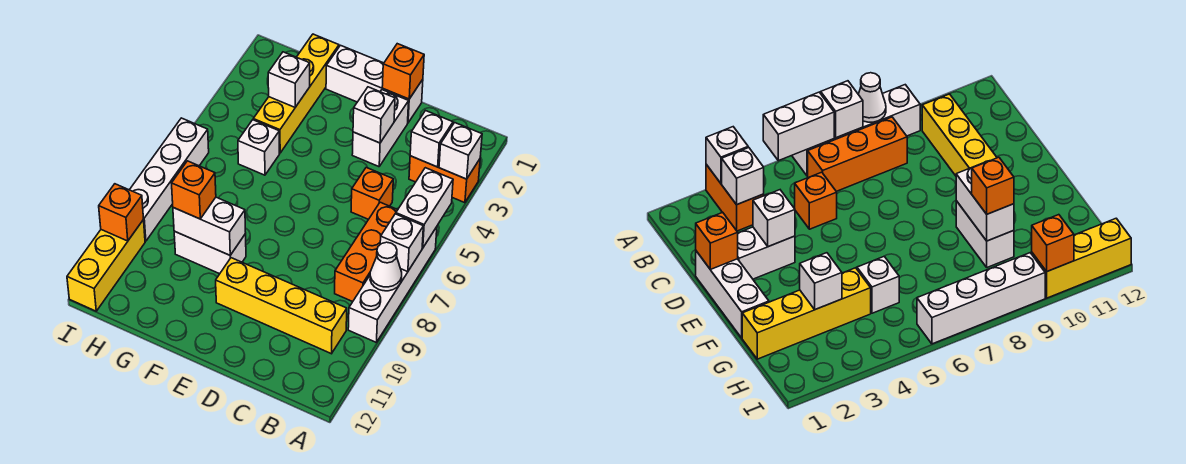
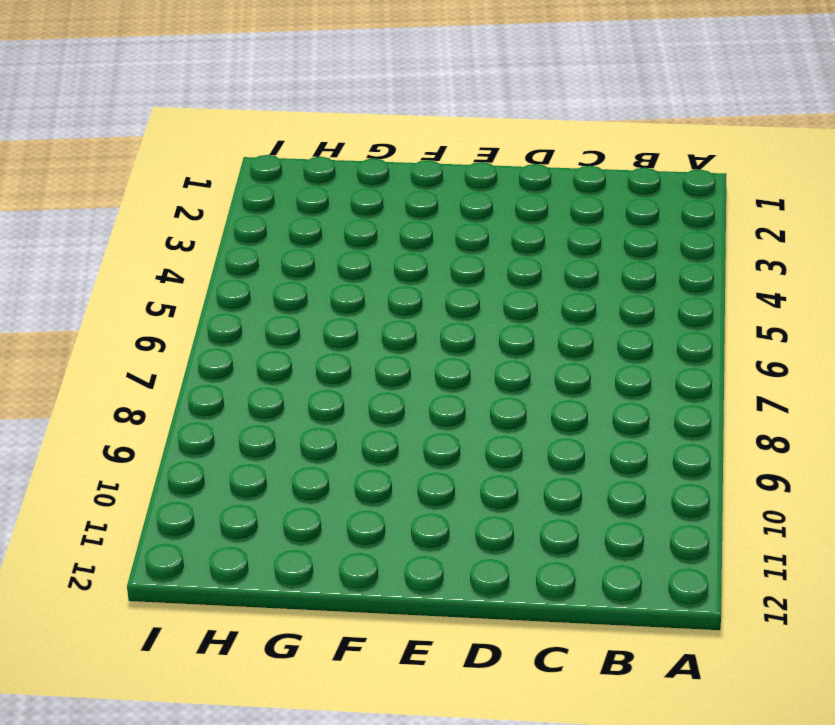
none -> orange 1x2 brick [409,156,480,203]
none -> white 1x4 brick [348,227,437,342]
none -> orange 1x3 brick [335,202,397,302]

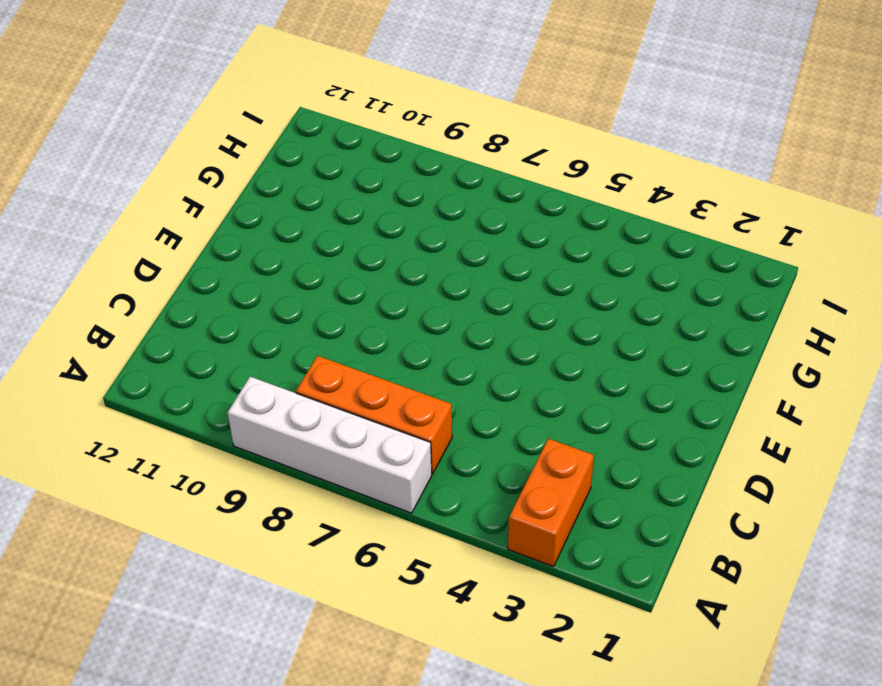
none -> yellow 1x4 brick [216,258,347,354]
none -> orange 1x1 brick [351,168,393,219]
none -> white 1x3 brick [326,45,423,122]

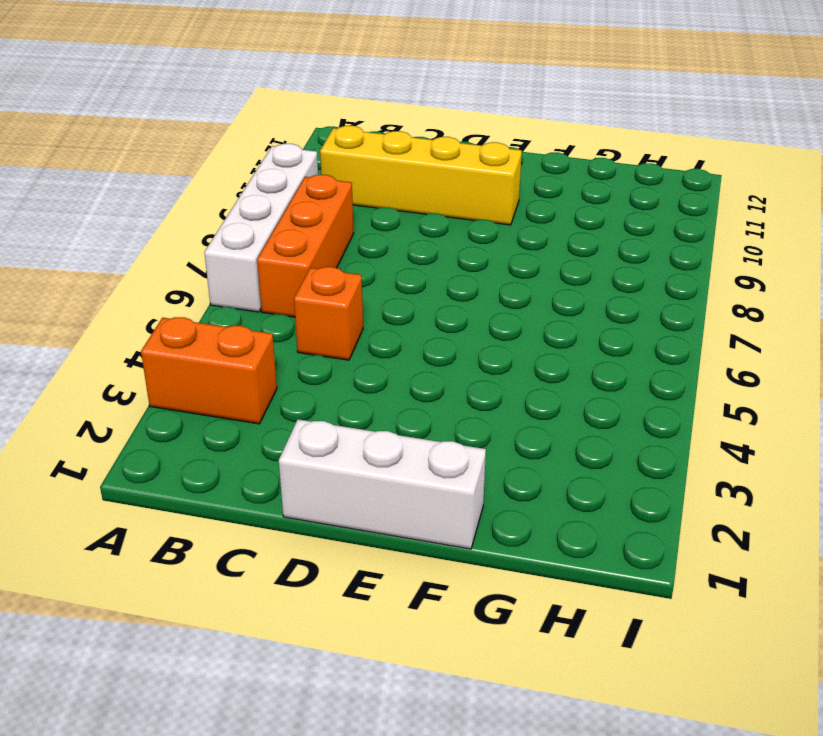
none -> white 1x2 brick [352,90,409,167]
none -> white 1x2 brick [174,231,246,274]
none -> yellow 1x4 brick [253,34,339,153]

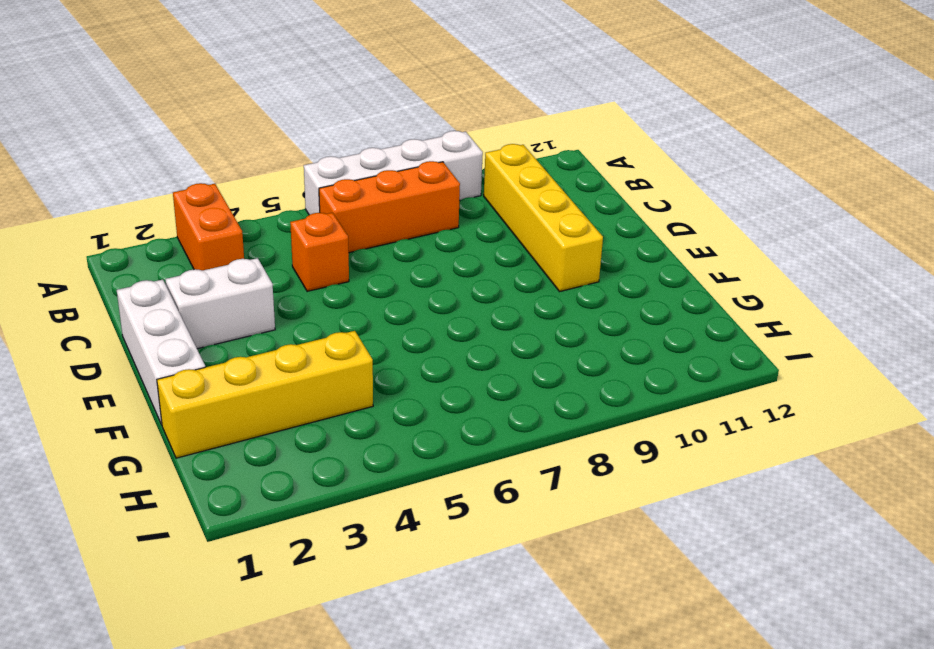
none -> white 1x2 brick [174,231,246,274]
none -> white 1x1 brick [238,120,279,175]
none -> white 1x4 brick [130,118,209,241]

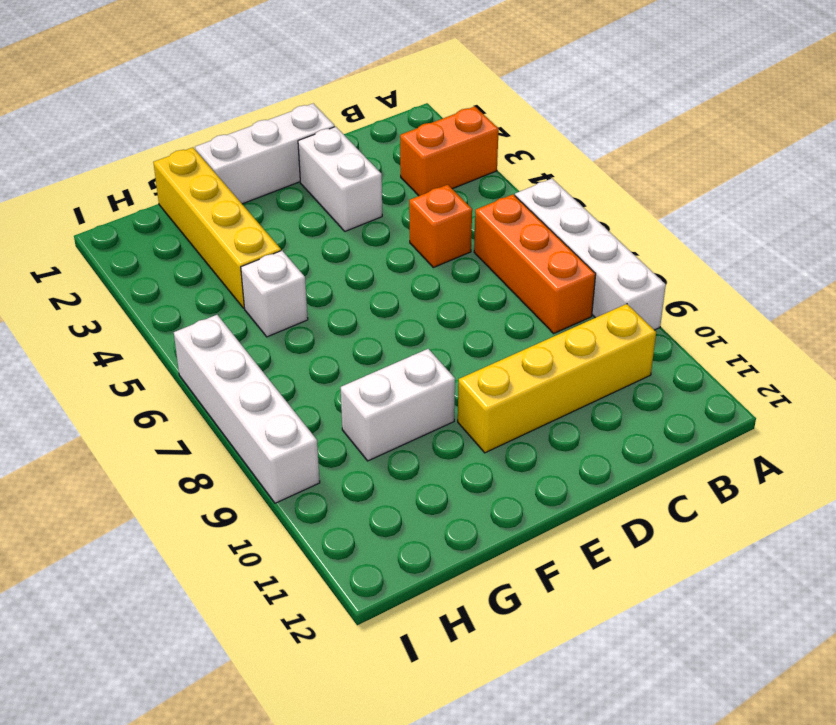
none -> yellow 1x3 brick [67,220,145,311]
none -> white 1x1 brick [439,123,482,179]
none -> white 1x2 brick [396,168,453,248]

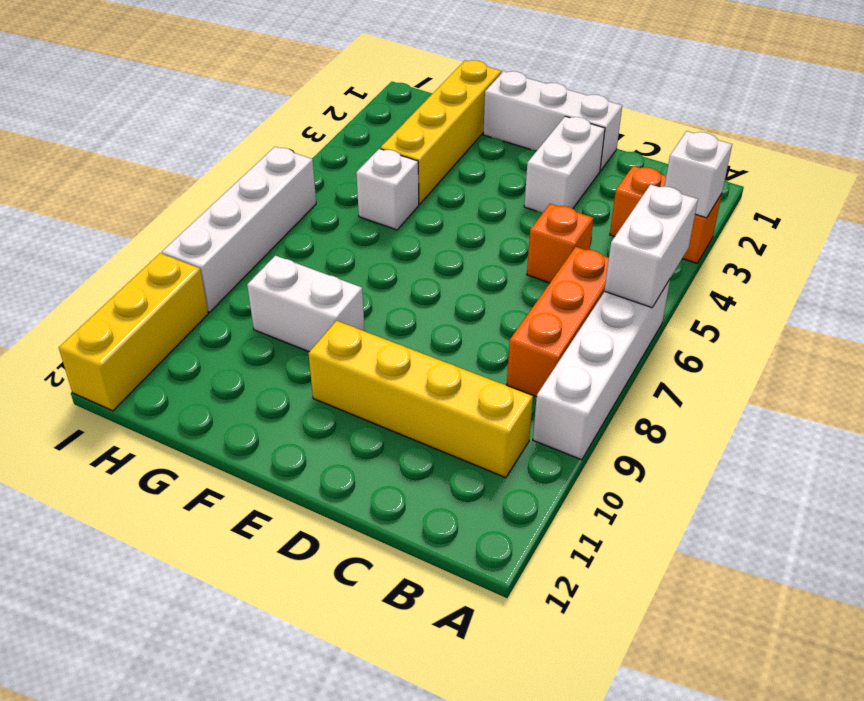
none -> white 1x1 brick [380,214,423,272]
none -> white 1x1 cone [370,242,402,291]
none -> white 1x1 brick [410,111,453,167]

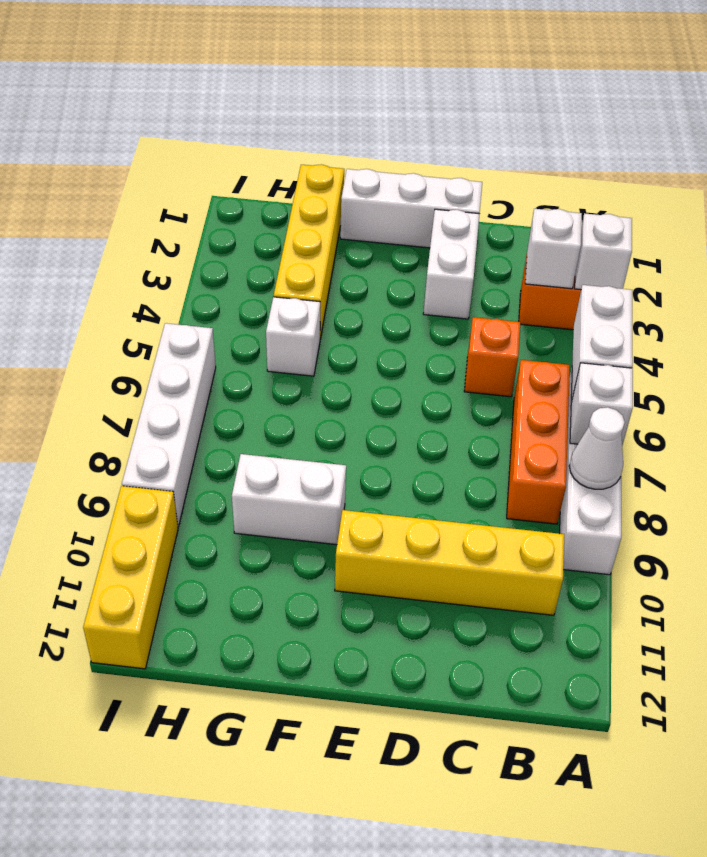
none -> orange 1x1 brick [382,44,424,99]
none -> white 1x1 brick [353,87,395,143]
none -> white 1x2 brick [173,197,246,255]

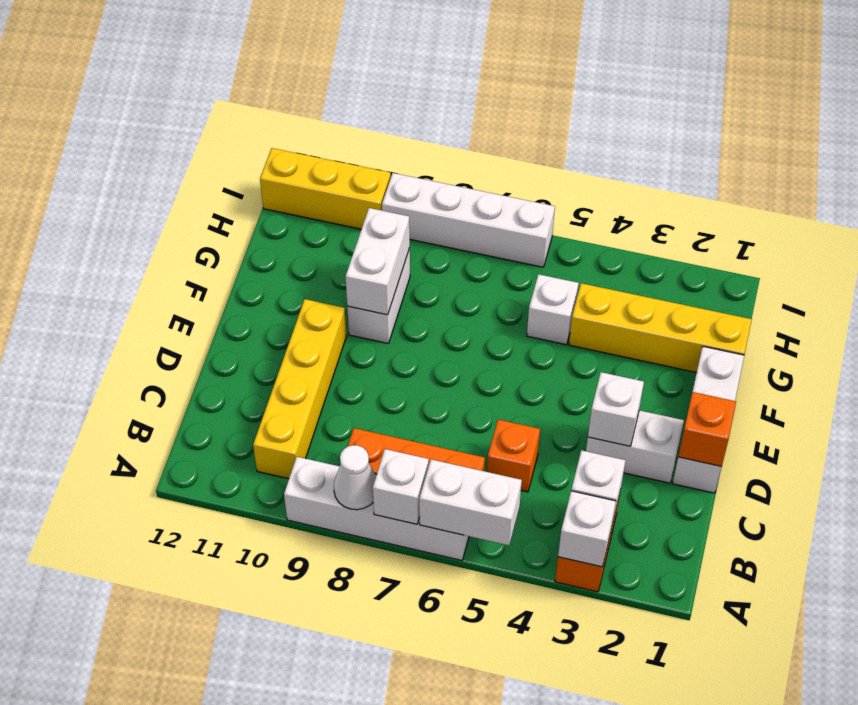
none -> white 1x1 brick [268,52,310,107]
none -> orange 1x1 brick [99,184,143,241]
none -> orange 1x1 brick [172,161,216,219]

